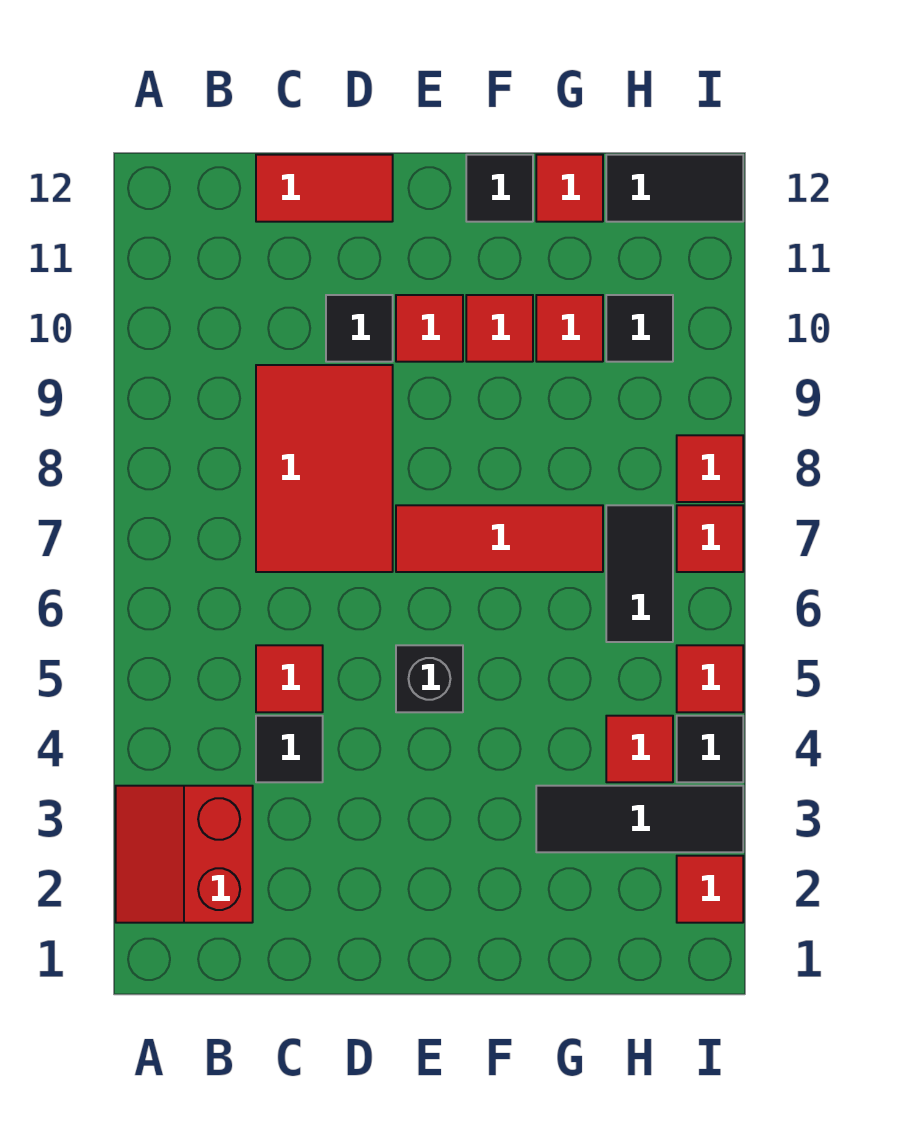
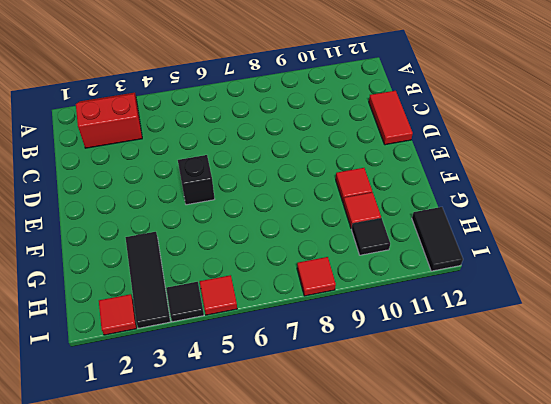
none -> black 1x1 tile [256,716,323,782]
none -> red 1x1 tile [256,645,323,712]
none -> red 2x3 tile [256,365,393,572]

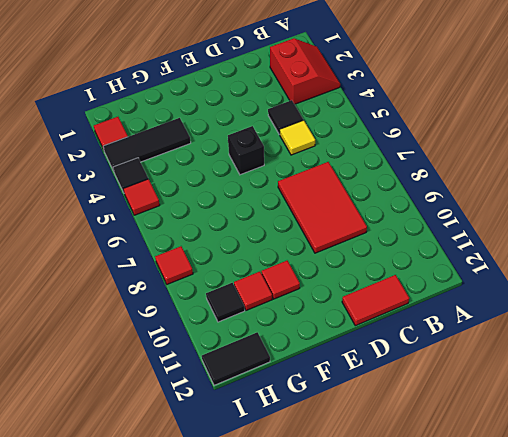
yellow 1x1 tile [279,120,315,155] -> red 1x1 tile [256,645,323,712]
none -> black 1x1 tile [326,295,393,362]
none -> red 1x3 tile [396,505,603,572]
none -> red 1x1 tile [396,295,463,362]

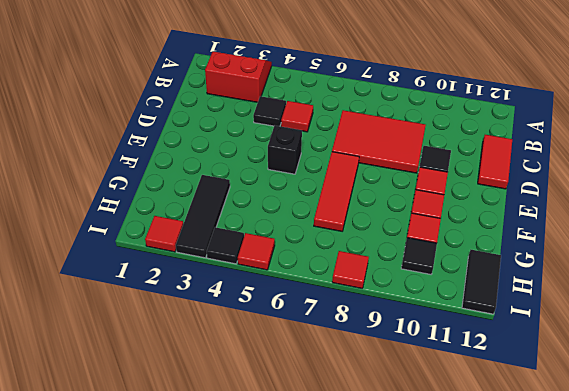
none -> black 1x1 tile [466,155,533,222]
none -> red 1x1 tile [536,155,603,222]
none -> red 1x1 tile [606,716,673,782]

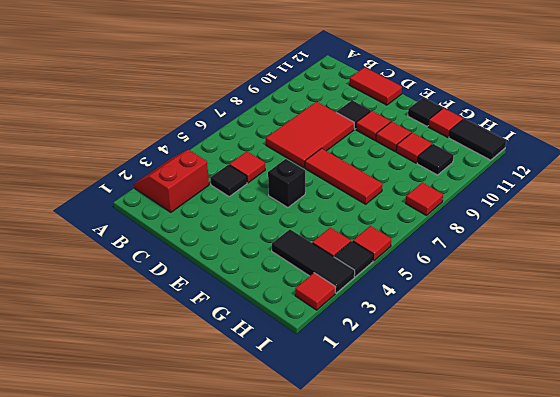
none -> black 1x2 tile [606,505,673,642]
none -> red 1x1 tile [677,505,743,572]

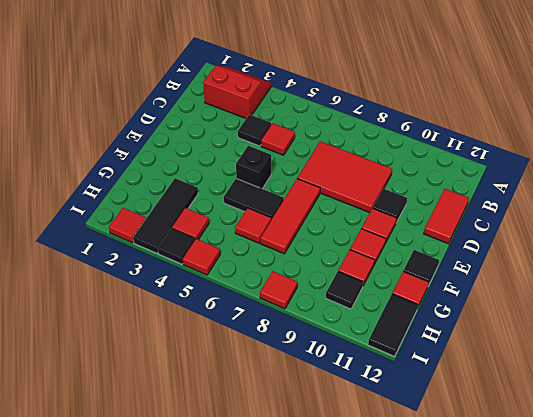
black 1x2 tile [224,179,284,219] -> black 1x2 tile moved to [606,505,673,642]
red 1x1 tile [235,208,271,243] -> red 1x1 tile moved to [677,505,743,572]

